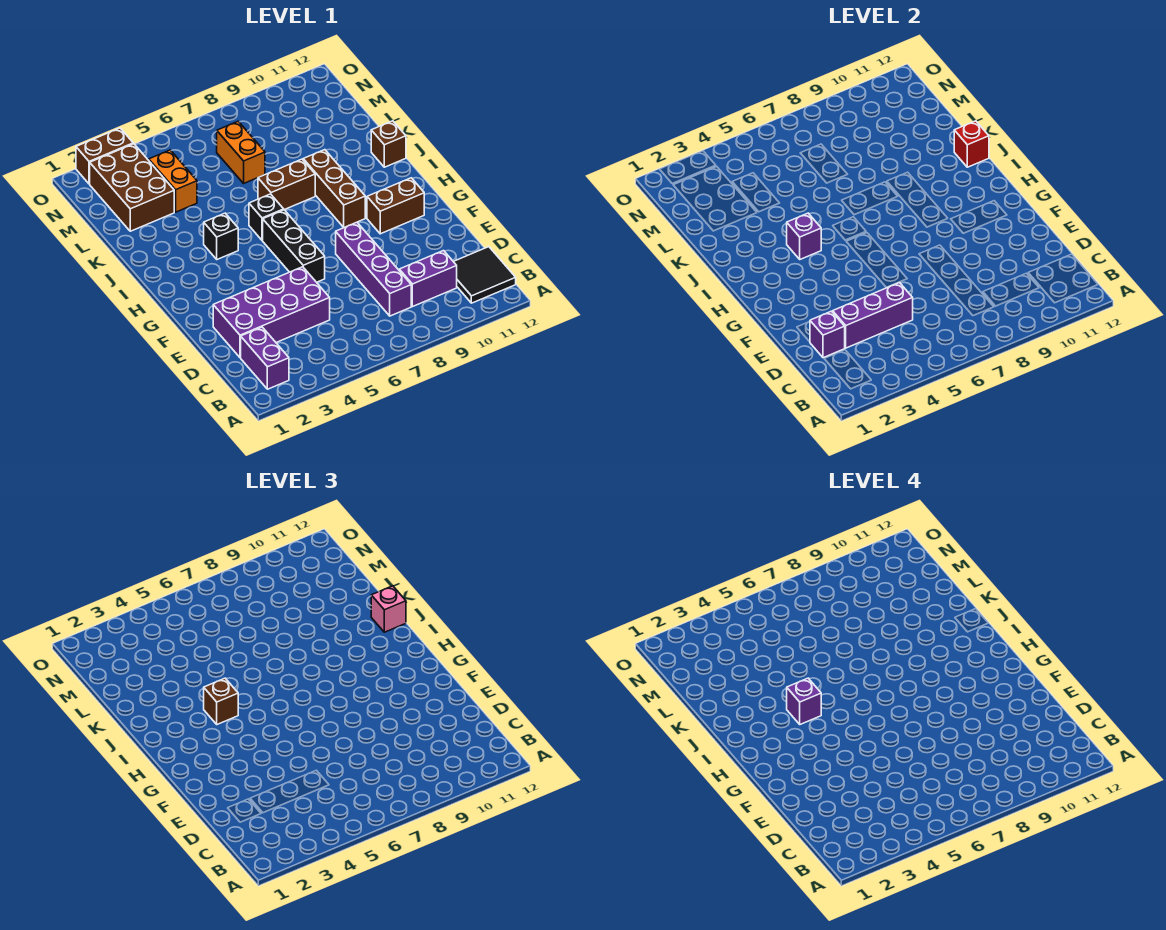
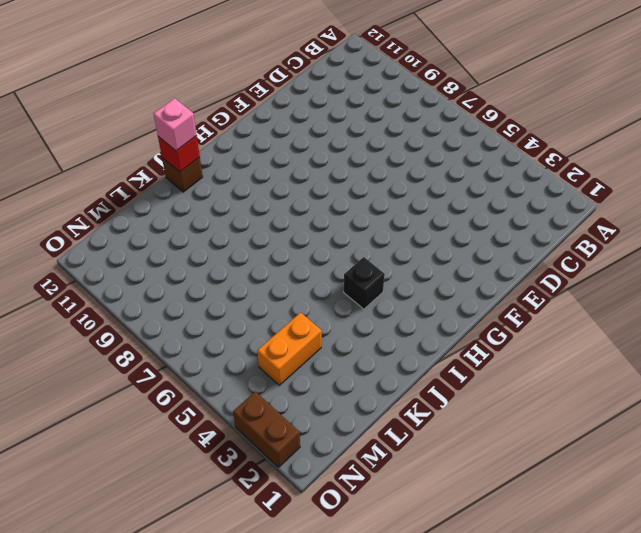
none -> purple 1x2 brick [241,327,289,389]
none -> black 2x2 tile [453,247,516,303]
none -> purple 1x4 brick [336,222,411,316]

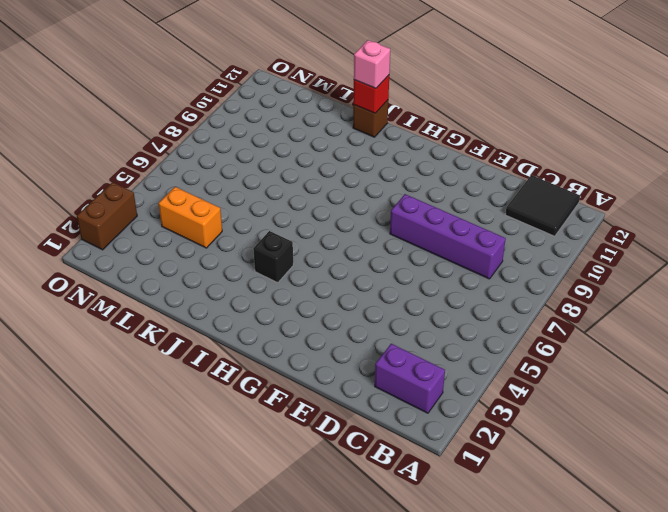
none -> purple 1x2 brick [399,251,457,307]
none -> purple 2x4 brick [213,267,330,358]
none -> black 1x3 brick [263,210,325,282]

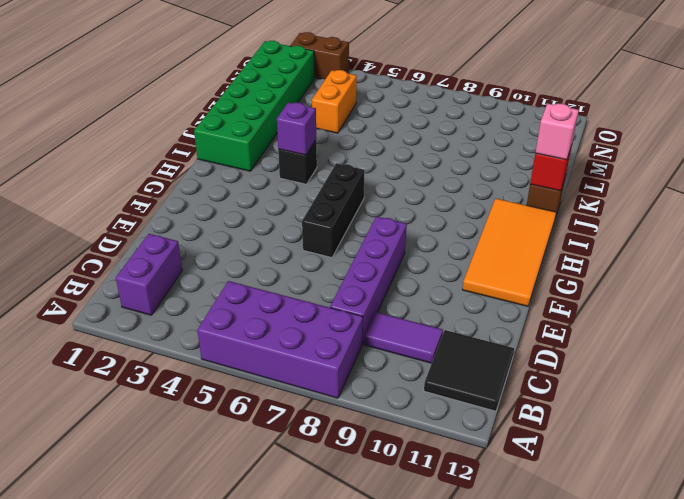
purple 2x4 brick [197,281,363,398] -> purple 2x4 brick moved to [213,267,330,358]
purple 1x2 tile [364,312,443,363] -> purple 1x2 brick [399,251,457,307]
orange 2x4 tile [462,198,556,306] -> brown 1x2 brick [367,178,424,234]
green 2x6 brick [194,41,315,171] -> brown 2x3 brick [90,144,174,231]
none -> brown 1x3 brick [303,150,365,227]
none -> black 1x1 brick [249,194,284,240]
none -> brown 1x2 brick [258,159,315,210]

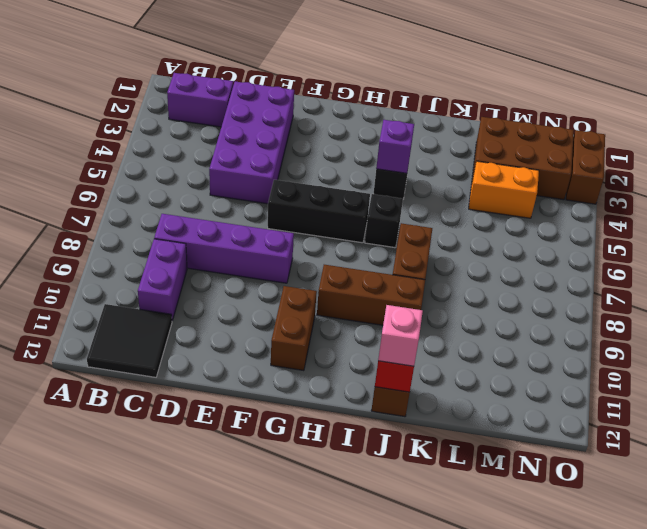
none -> orange 1x2 brick [217,121,265,183]
none -> purple 1x1 brick [810,311,845,358]
none -> purple 1x3 brick [833,282,913,348]

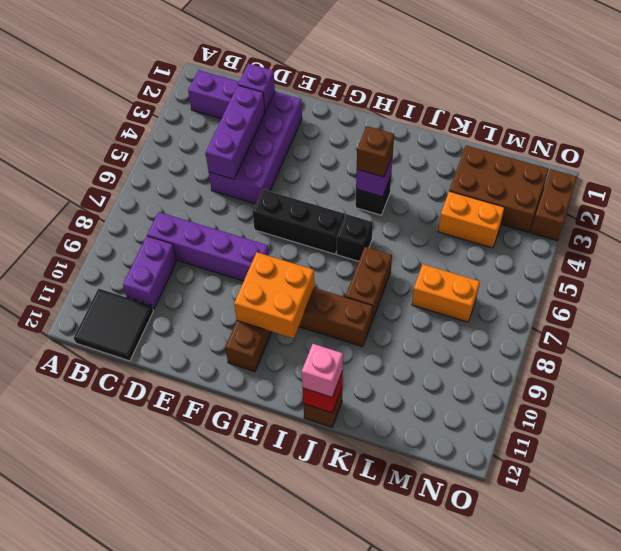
orange 2x2 brick [234,252,315,338] -> none
none -> purple 1x1 brick [787,678,821,724]

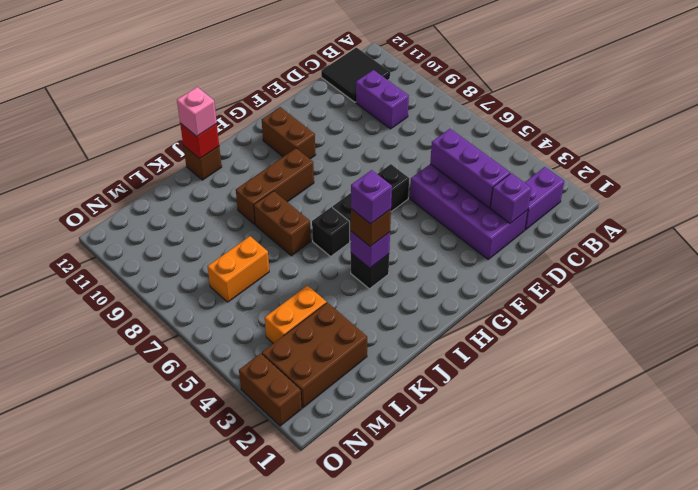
none -> purple 1x4 brick [336,222,411,316]

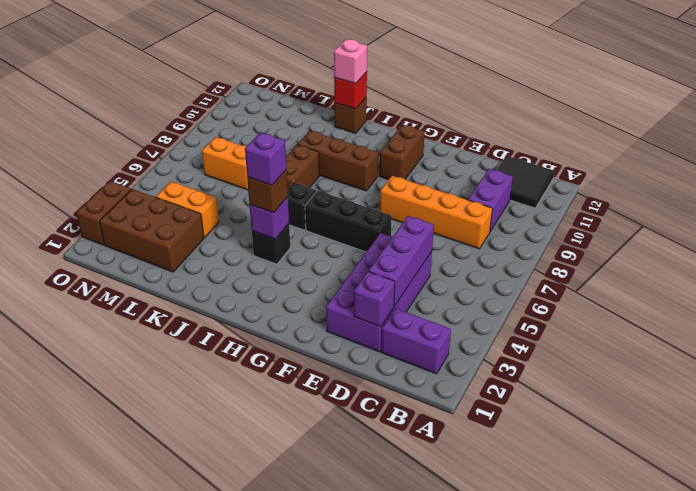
orange 1x4 brick [380,176,493,249] -> purple 1x4 brick [336,222,411,316]

